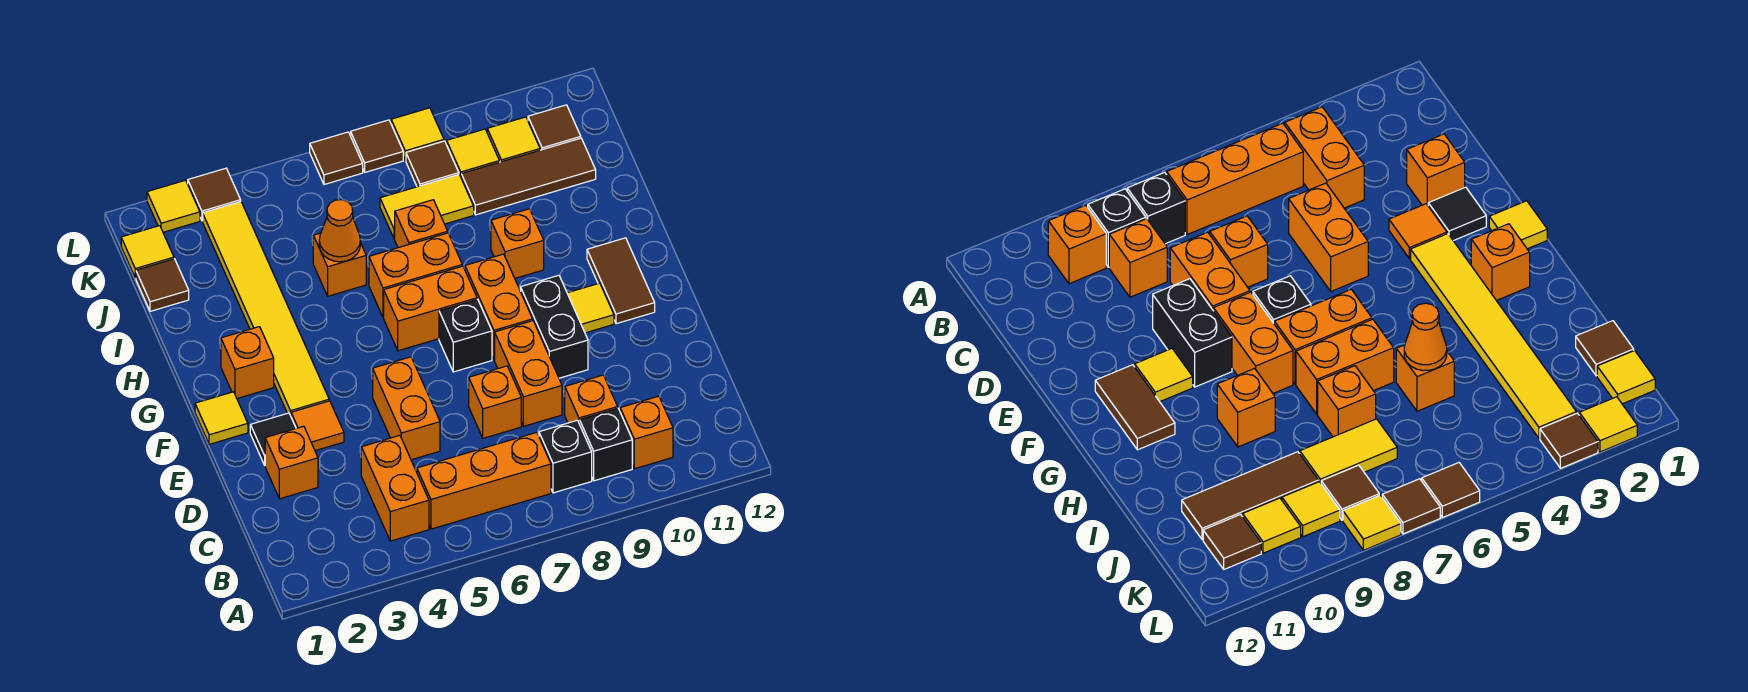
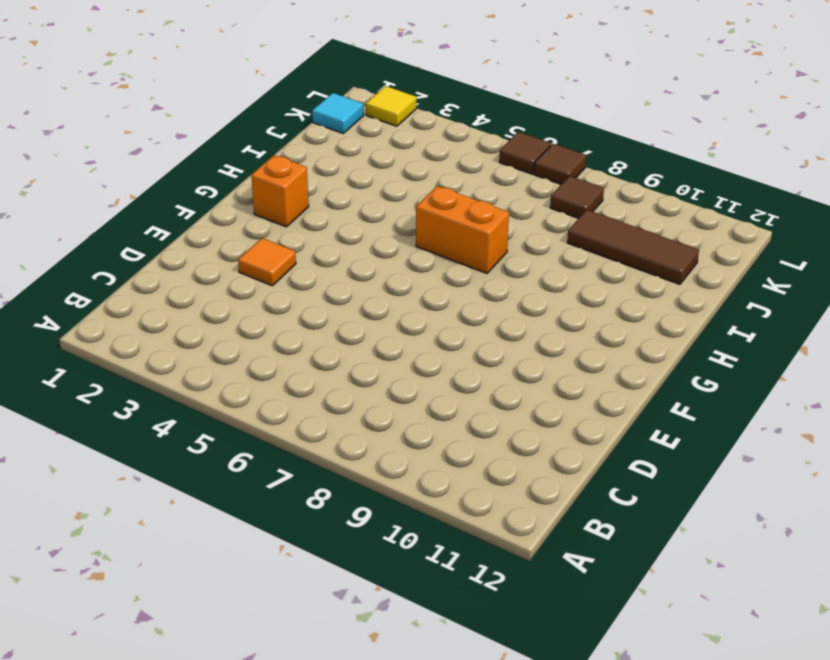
cyan 1x1 tile [312,93,364,133] -> yellow 1x1 tile [121,226,174,278]
none -> orange 1x2 brick [361,435,429,541]
none -> orange 1x3 brick [417,432,551,529]
none -> black 1x1 brick [539,420,592,493]
none -> black 1x1 brick [580,408,632,481]

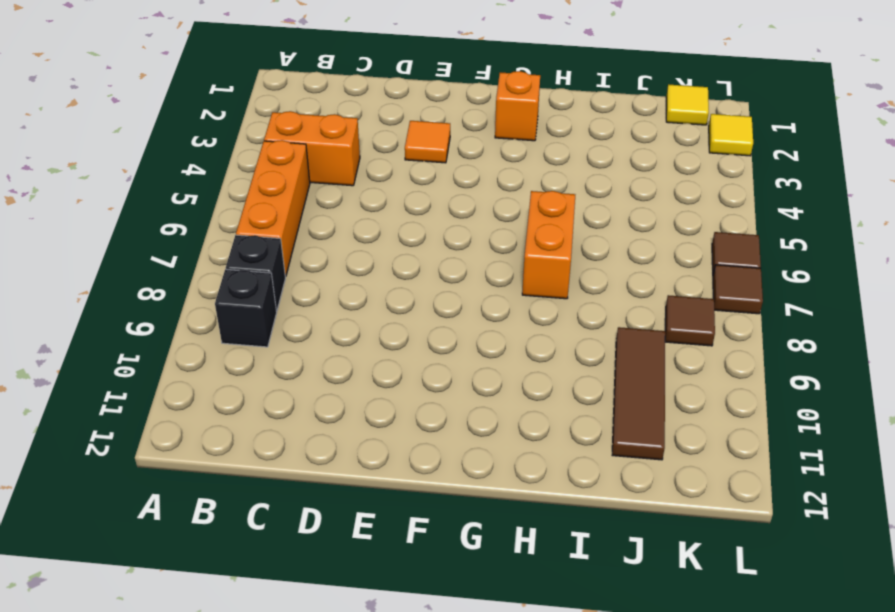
none -> orange 1x1 brick [620,396,673,469]
none -> orange 1x1 brick [565,375,618,424]
none -> orange 1x1 brick [265,426,318,499]
none -> orange 1x2 brick [373,357,440,460]

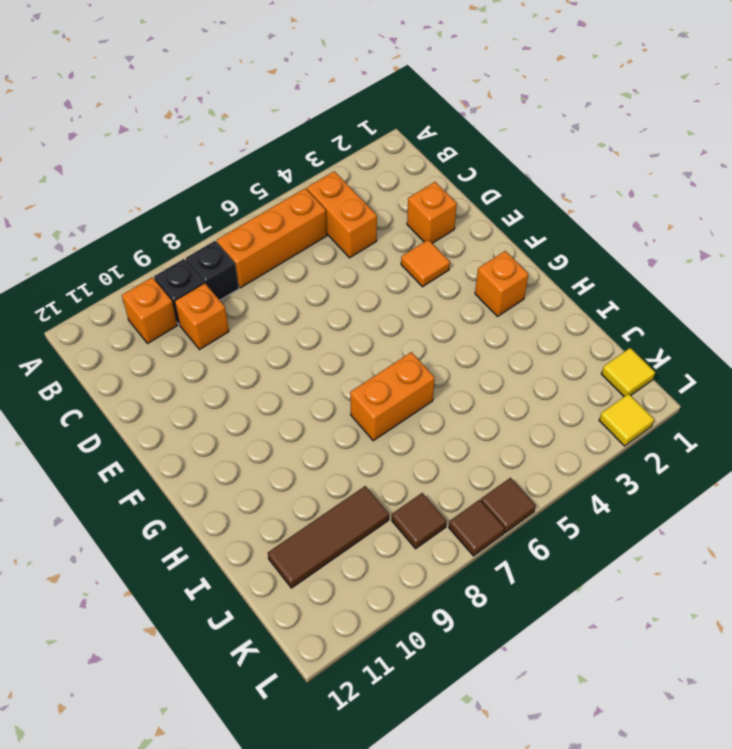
none -> orange 1x2 brick [373,357,440,460]
none -> orange 1x1 brick [469,366,521,438]
none -> orange 1x2 brick [495,321,562,426]
none -> black 1x1 tile [250,413,296,465]

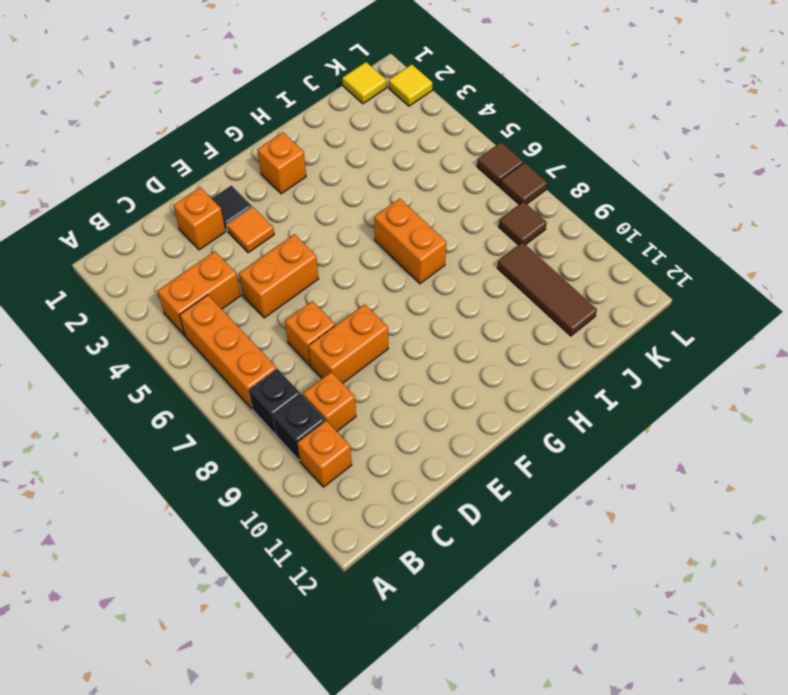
none -> black 1x2 brick [521,275,588,378]
none -> yellow 1x1 tile [195,392,248,444]
none -> yellow 1x6 tile [203,202,329,416]
none -> black 1x1 brick [439,299,492,372]

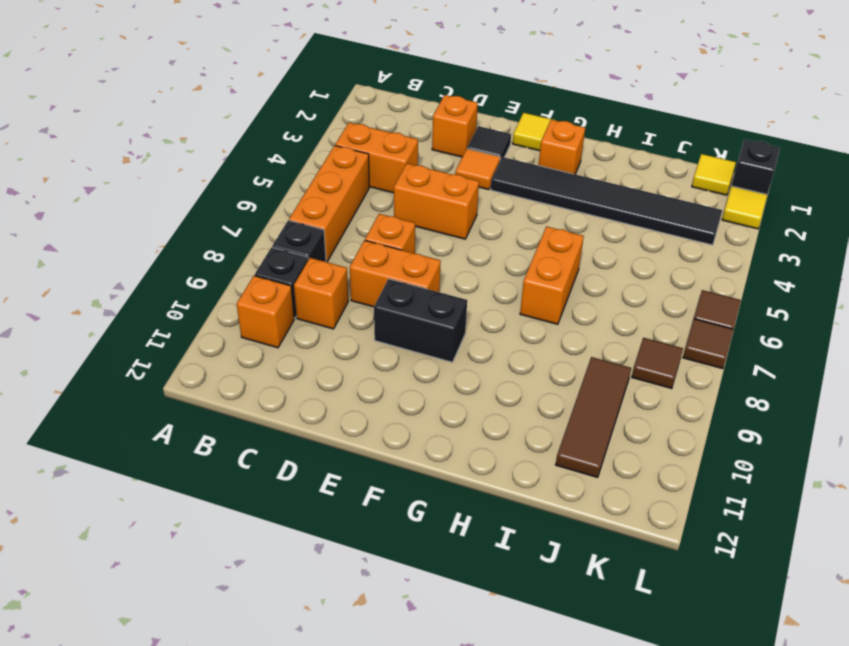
black 1x6 tile [491,157,722,245] -> yellow 1x6 tile [203,202,329,416]
black 1x1 brick [731,139,780,194] -> black 1x1 brick moved to [439,299,492,372]
none -> orange 1x2 brick [465,254,533,360]
none -> yellow 1x1 tile [567,283,614,333]
none -> brown 1x2 tile [587,238,655,324]
none -> orange 1x2 brick [384,266,477,351]

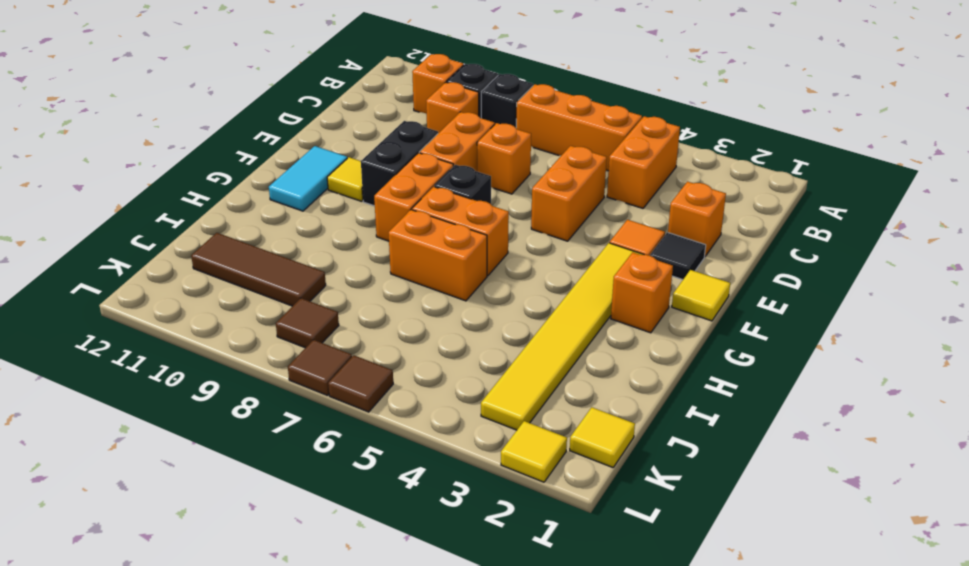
cyan 1x2 tile [269,146,347,211] -> brown 1x2 tile [587,238,655,324]
none -> orange 1x1 brick [491,209,544,278]
none -> orange 1x1 brick [313,233,366,296]
none -> orange 1x1 brick [395,200,448,248]
none -> brown 1x1 tile [136,259,189,311]

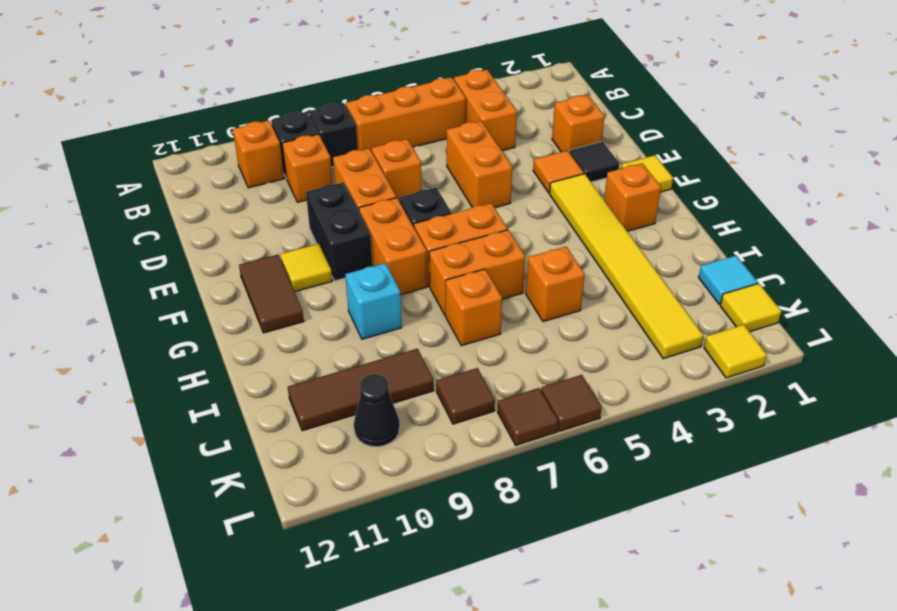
cyan 1x1 brick [345,263,402,339] -> orange 1x1 brick [491,209,544,278]
cyan 1x1 tile [699,256,758,304] -> brown 1x1 tile [136,259,189,311]
black 1x1 cone [354,374,400,447] -> yellow 1x1 tile [487,117,540,162]
none -> yellow 1x2 tile [380,175,474,239]
none -> yellow 1x1 tile [447,129,499,176]
none -> brown 1x1 tile [528,105,581,150]
none -> brown 1x1 tile [188,168,241,221]

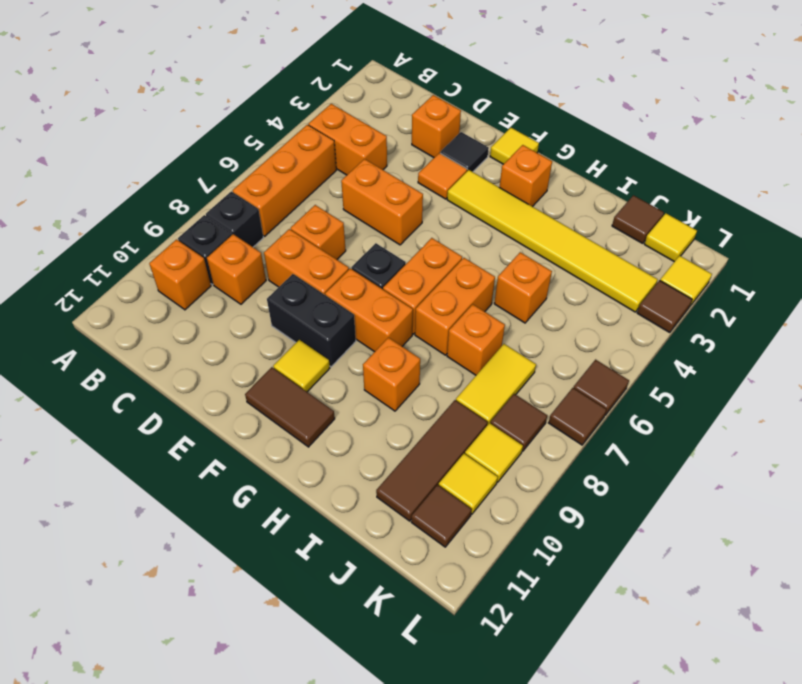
none -> yellow 1x1 tile [391,108,444,160]
none -> orange 1x1 cone [319,200,360,262]

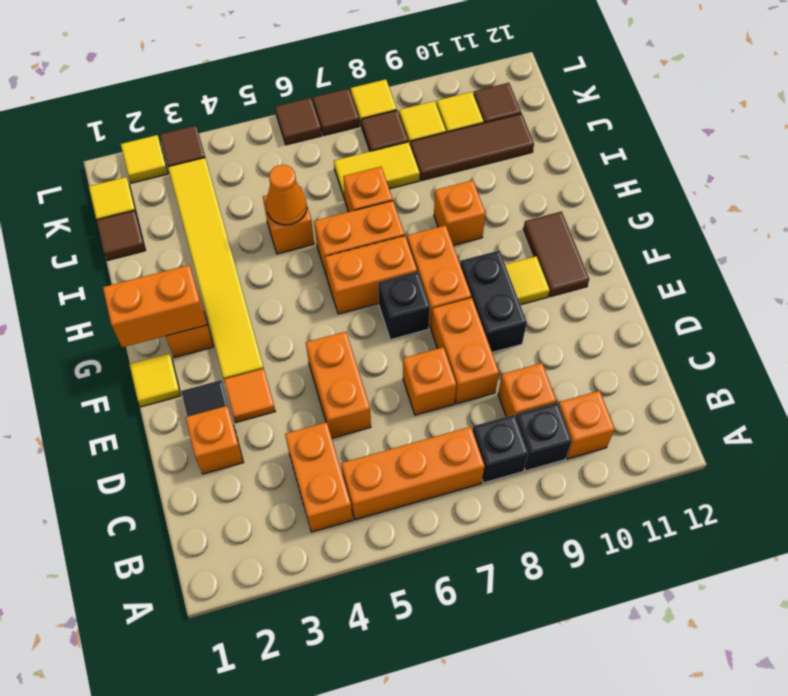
orange 1x2 brick [103,265,206,347] -> none

